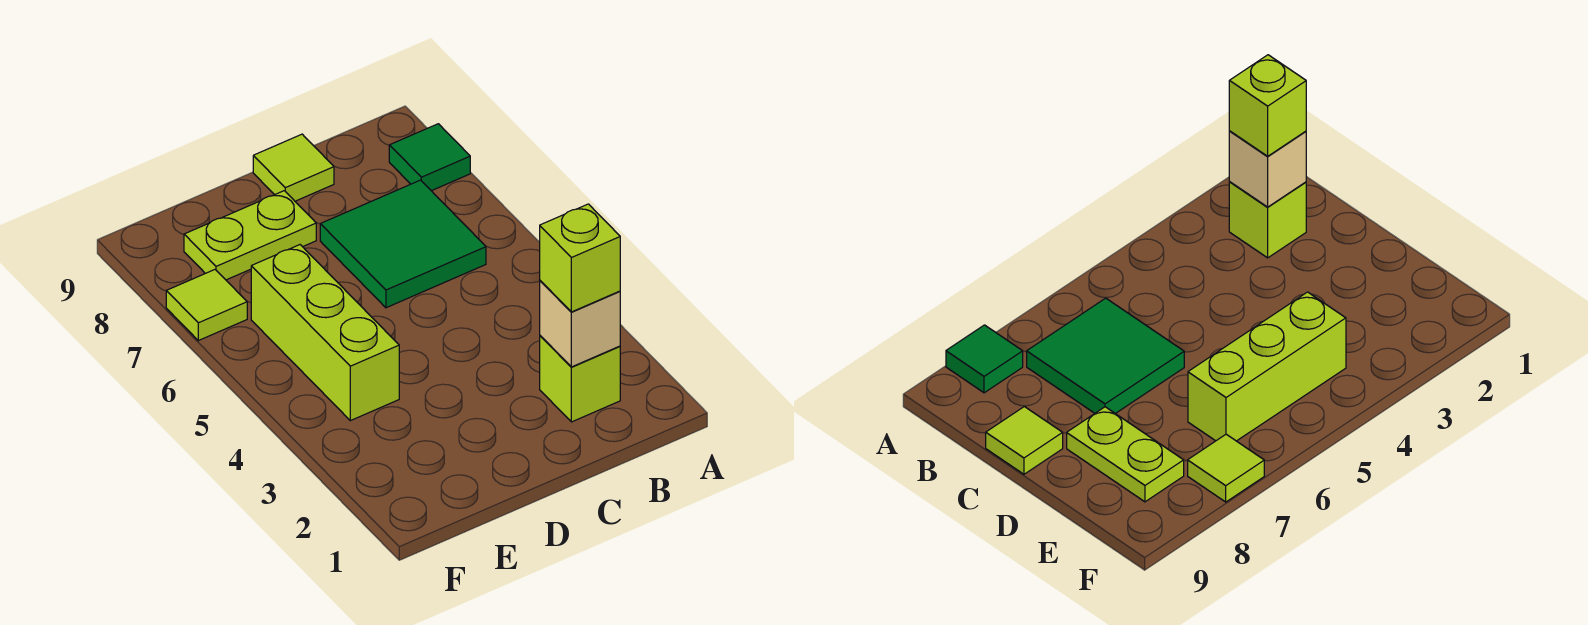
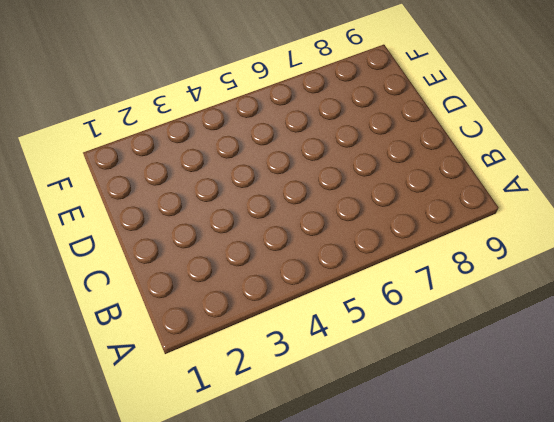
none -> green 1x1 tile [389,124,470,191]
none -> lime 1x1 brick [540,336,620,422]

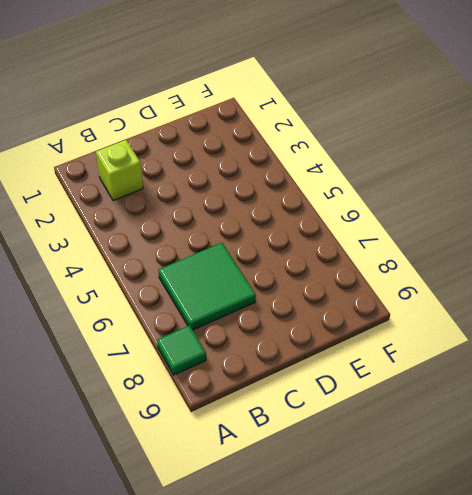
none -> lime 1x1 tile [253,134,334,201]
none -> lime 1x2 plate [184,191,316,280]

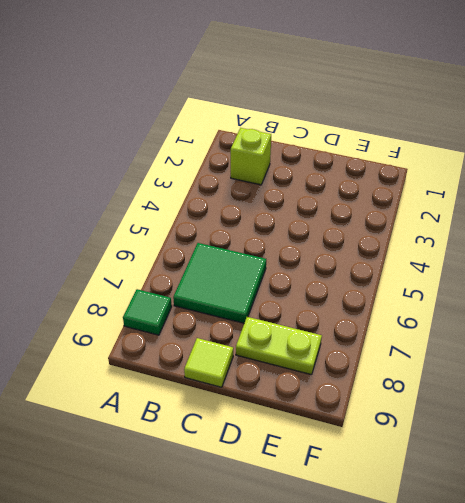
none -> lime 1x3 brick [251,245,399,421]
none -> lime 1x1 tile [166,270,247,341]

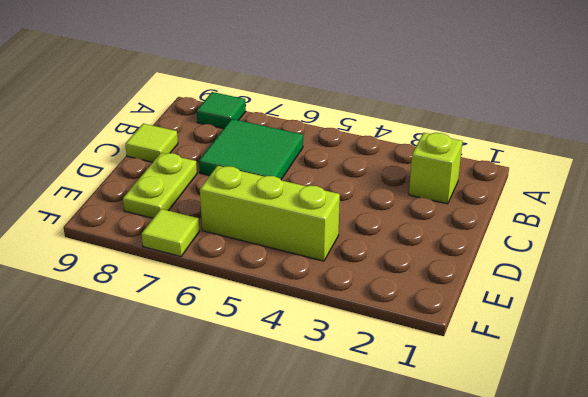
none -> tan 1x1 brick [540,281,620,367]
none -> lime 1x1 brick [540,204,620,312]

